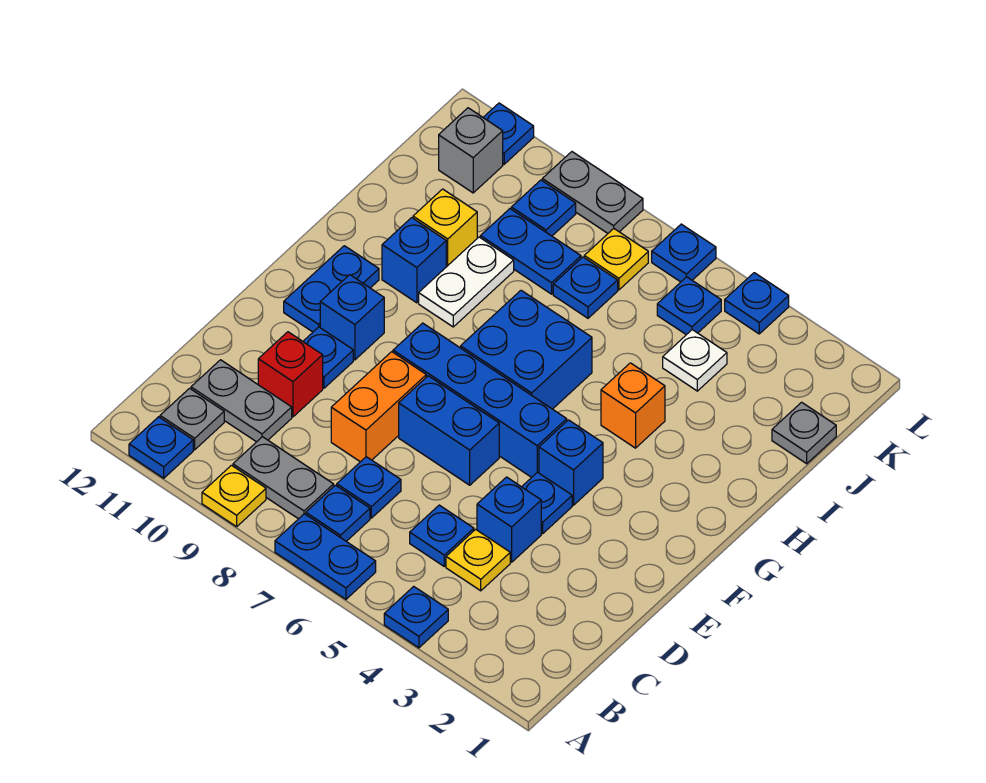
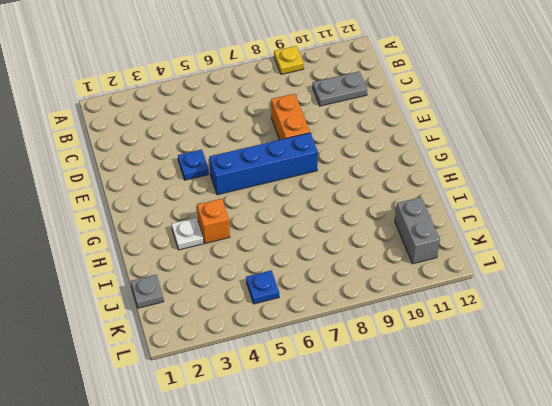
white 1x1 plate [172,218,204,250] -> white 1x1 plate moved to [663,330,727,391]
grey 1x2 brick [395,197,440,264] -> grey 1x1 brick [439,108,503,193]
none -> blue 1x1 plate [384,586,448,648]
none -> blue 1x2 plate [275,514,376,599]
none -> blue 1x1 plate [129,417,193,478]
none -> blue 1x1 plate [306,485,370,541]

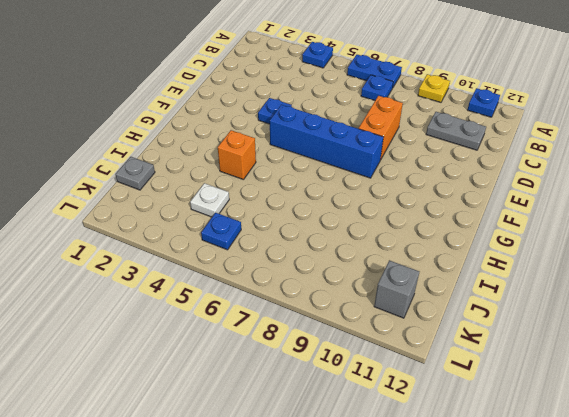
none -> grey 1x2 plate [233,437,334,519]
none -> grey 1x1 plate [160,388,224,450]
none -> yellow 1x1 plate [446,529,510,591]
none -> blue 1x1 plate [410,505,474,566]

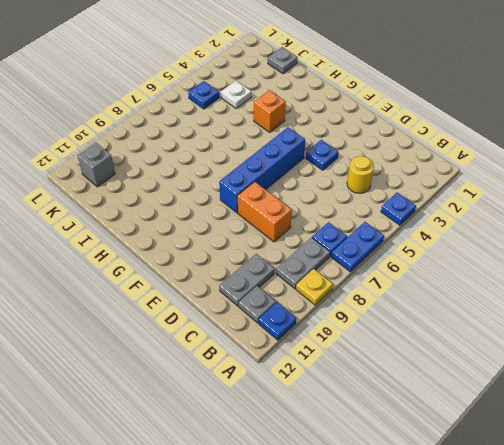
yellow 1x1 round brick [347,156,374,193] -> yellow 1x1 plate [446,529,510,591]
none -> blue 1x1 plate [410,505,474,566]
none -> blue 1x1 plate [337,457,401,518]
none -> blue 1x1 brick [477,477,541,562]
none -> red 1x1 brick [258,332,323,417]

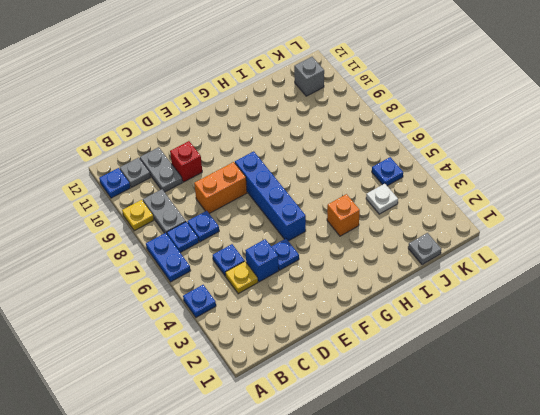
none -> blue 1x2 brick [399,376,499,485]
none -> blue 1x1 plate [303,327,353,388]
none -> blue 1x1 brick [539,420,603,505]
none -> blue 1x1 brick [320,275,384,360]

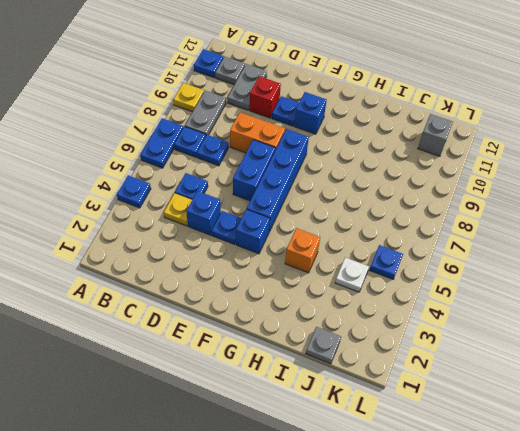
none -> blue 1x2 plate [284,246,379,332]
none -> blue 2x2 brick [461,290,592,409]
none -> white 1x2 plate [419,237,514,327]
none -> blue 1x1 brick [382,218,446,303]

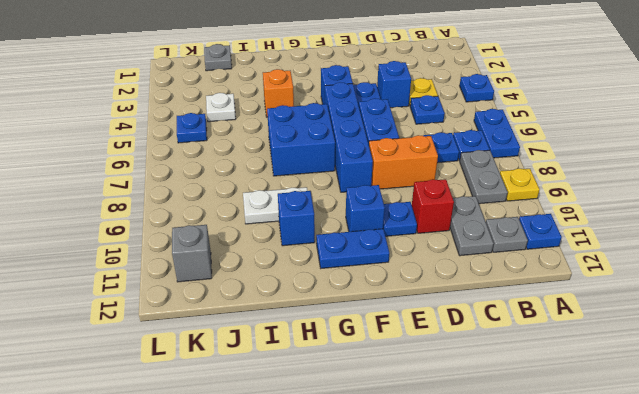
none -> yellow 1x1 brick [413,189,477,267]
none -> blue 1x1 plate [553,257,618,318]
none -> blue 1x2 plate [480,209,581,294]
none -> yellow 1x1 plate [584,229,648,290]

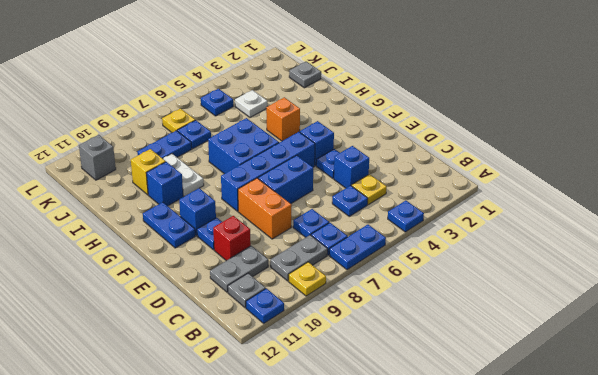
none -> blue 1x1 plate [511,180,576,236]
none -> blue 1x1 plate [725,273,789,334]
none -> blue 1x1 plate [652,224,716,282]
none -> grey 1x2 plate [542,152,643,233]

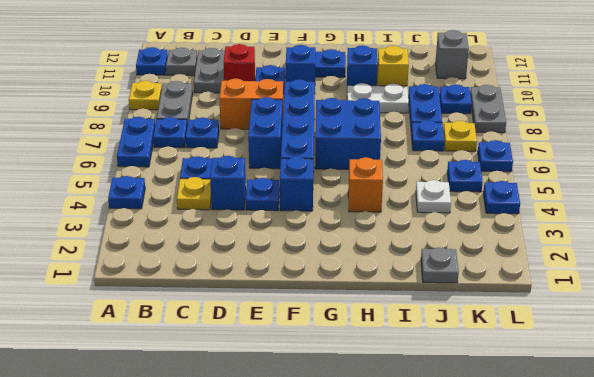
none -> blue 1x1 plate [483,103,534,164]

